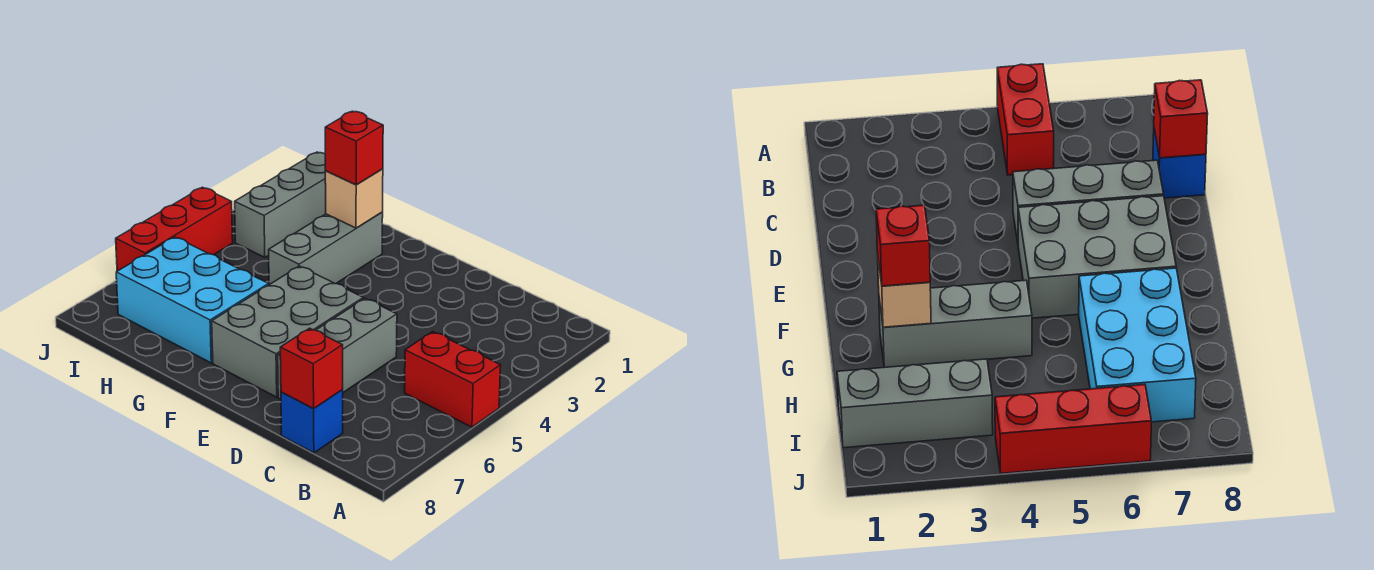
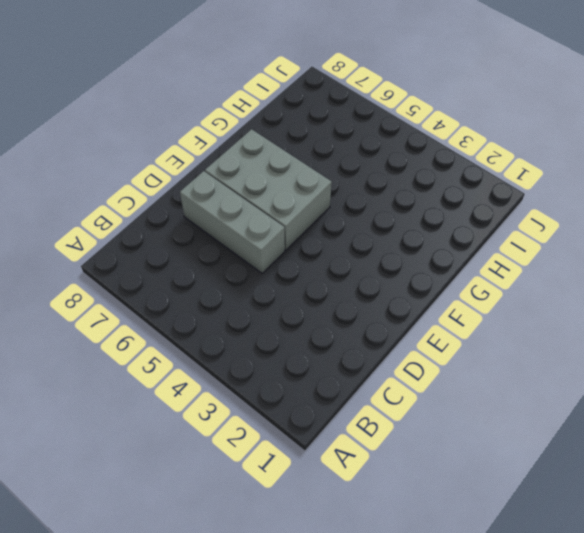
none -> red 1x2 brick [405,331,501,427]
none -> blue 1x1 brick [281,390,343,453]

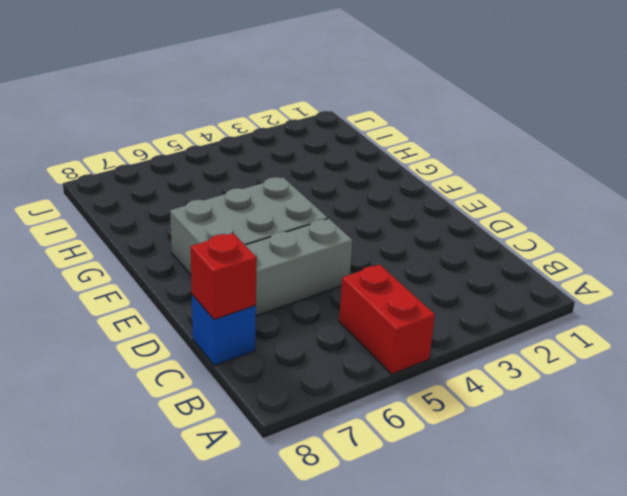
none -> grey 1x3 brick [269,212,383,285]
none -> cyan 2x3 brick [116,237,269,363]

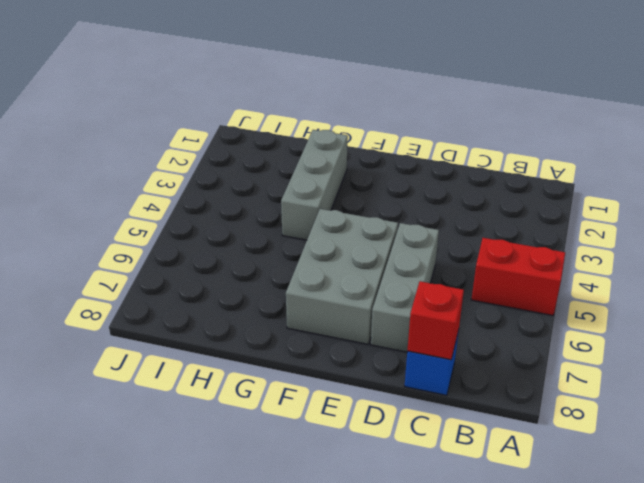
none -> cyan 2x3 brick [116,237,269,363]
none -> grey 1x3 brick [235,152,326,257]

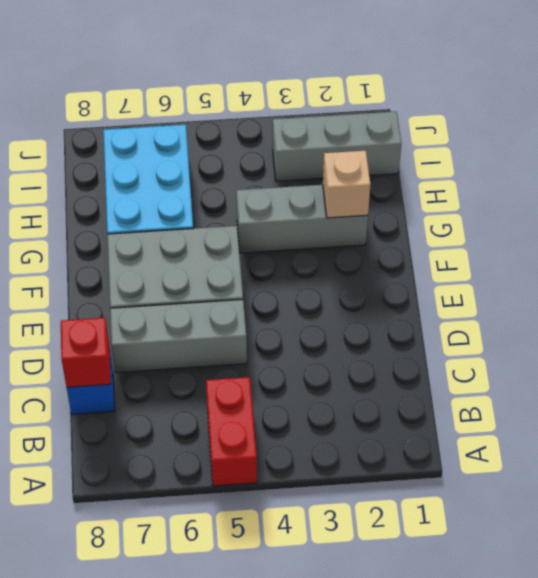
none -> red 1x3 brick [116,187,233,271]
none -> red 1x1 brick [325,111,383,185]

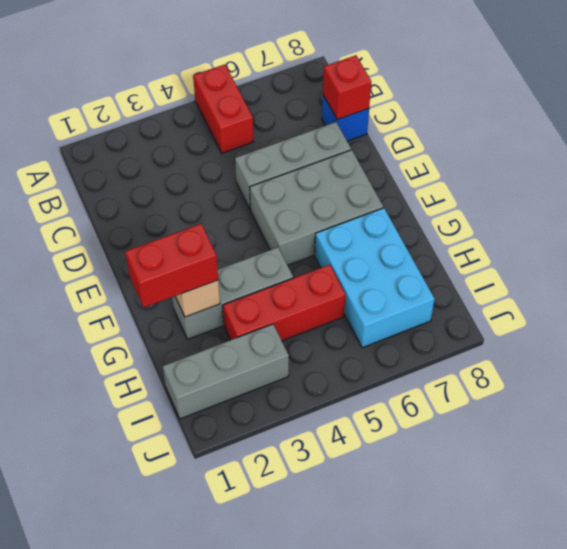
red 1x2 brick [125,224,218,308] -> red 1x1 brick [325,111,383,185]
red 1x3 brick [223,265,346,341] -> red 1x3 brick moved to [116,187,233,271]

